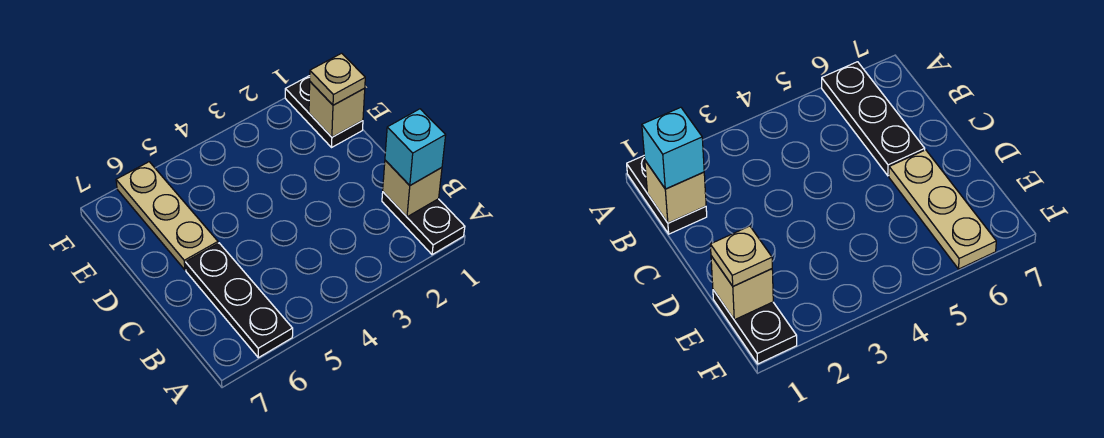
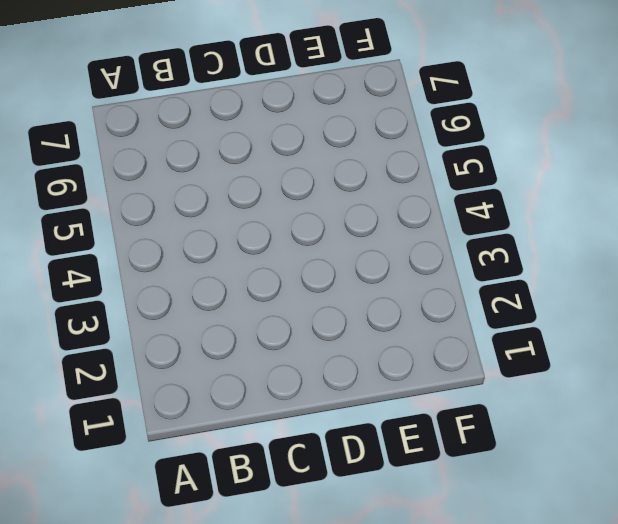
none -> black 1x2 plate [382,192,465,255]
none -> black 1x3 plate [185,243,293,358]

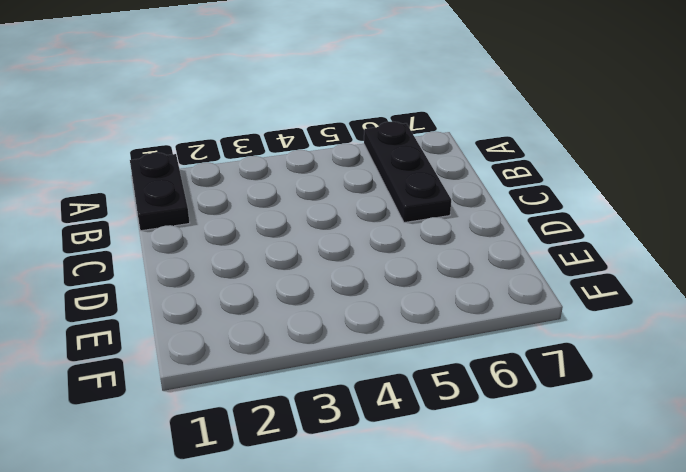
none -> tan 1x3 plate [116,162,218,270]
none -> black 1x2 plate [285,76,363,147]

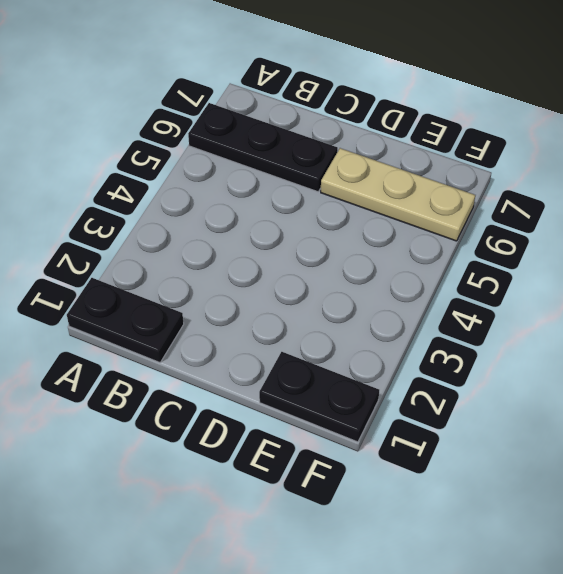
none -> tan 1x1 brick [383,160,442,217]
none -> tan 1x1 brick [309,82,365,137]

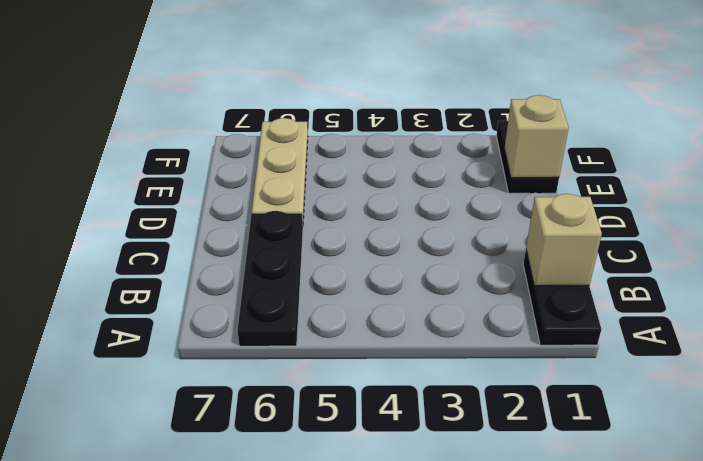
none -> cyan 1x1 brick [385,109,446,185]
none -> tan 1x1 plate [310,53,365,105]

